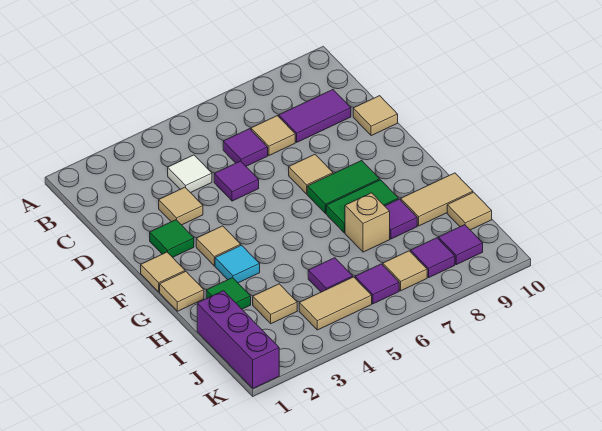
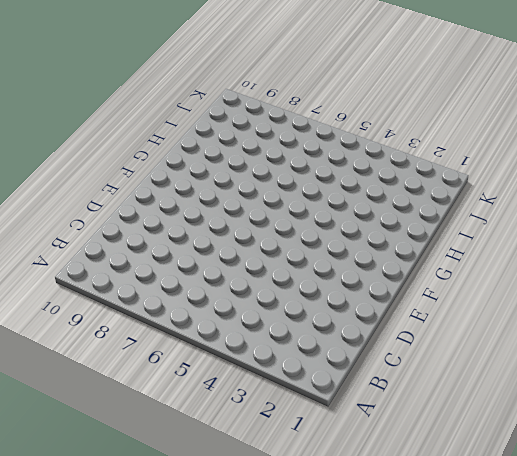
none -> white 1x1 tile [168,155,212,193]
none -> purple 1x1 tile [223,129,268,166]
none -> tan 1x1 tile [251,116,295,155]

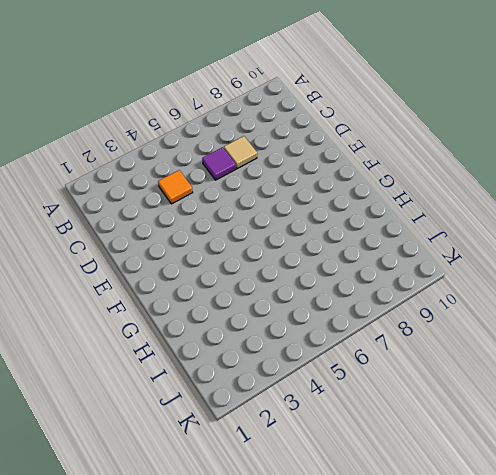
orange 1x1 tile [158,170,193,204] -> white 1x1 tile [168,155,212,193]
none -> purple 1x2 tile [279,90,351,142]
none -> tan 1x1 tile [159,187,203,225]
none -> purple 1x1 tile [214,161,259,201]

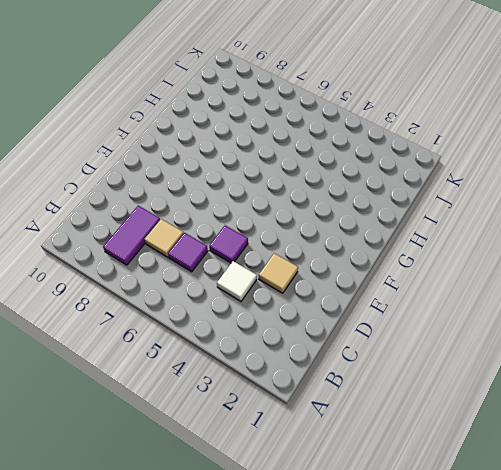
purple 1x2 tile [103,206,160,265] -> purple 1x2 tile turned to [279,90,351,142]
none -> tan 1x1 tile [353,96,398,136]
none -> green 1x1 tile [150,220,194,257]
none -> tan 1x1 tile [289,154,333,194]

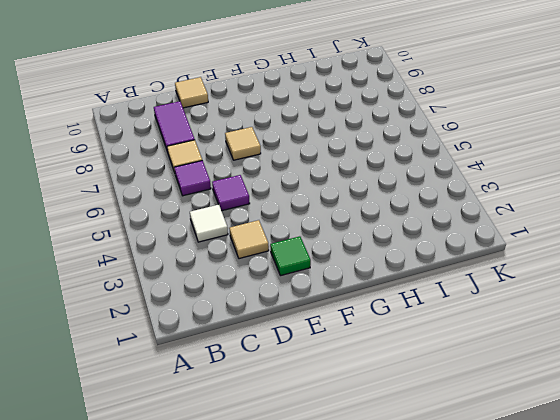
none -> tan 1x1 tile [141,252,185,292]
none -> tan 1x1 tile [196,226,241,266]
none -> green 1x2 tile [307,160,380,213]

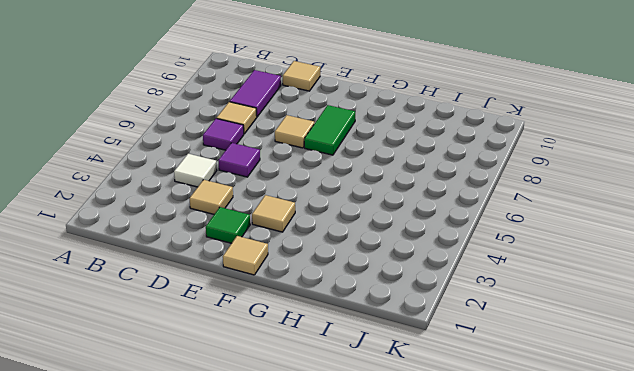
none -> tan 1x1 tile [160,272,204,311]
none -> cyan 1x1 tile [215,245,260,283]
none -> green 1x2 tile [326,180,398,233]

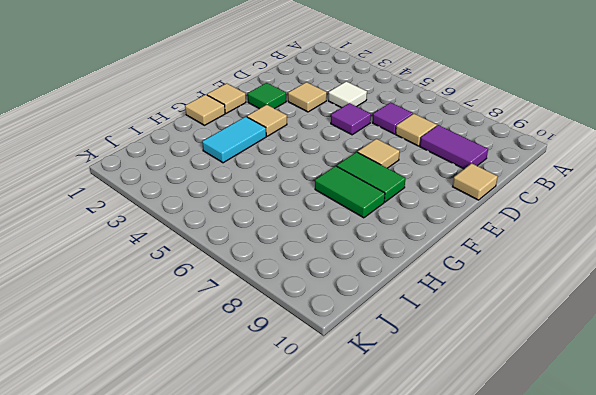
cyan 1x2 tile [202,117,266,163] -> cyan 1x1 tile [215,245,260,283]
none -> green 1x1 tile [206,278,251,309]
none -> tan 1x1 brick [345,193,390,252]
none -> purple 1x1 tile [385,199,417,239]

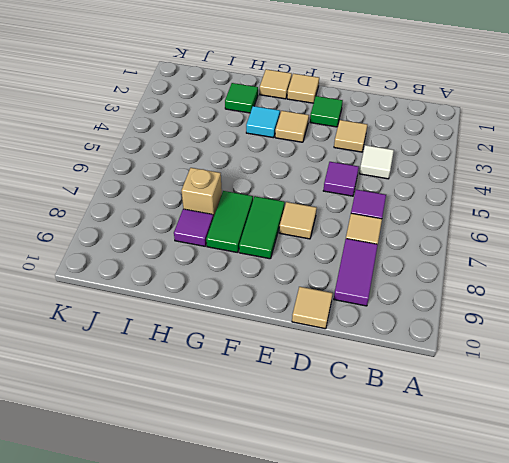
none -> tan 1x2 tile [401,173,473,226]
none -> purple 1x3 brick [197,291,279,388]
none -> tan 1x1 tile [253,284,297,324]

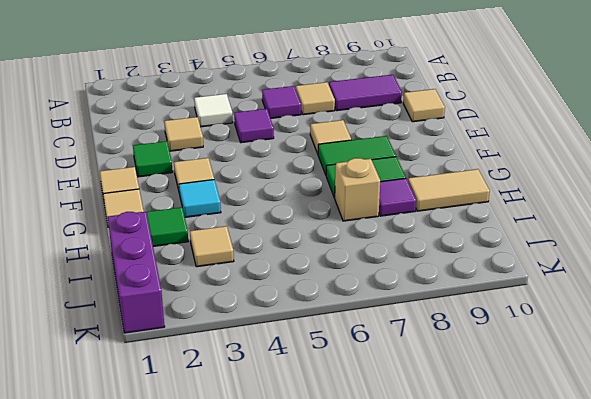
none -> purple 1x1 tile [308,258,353,292]
none -> tan 1x1 tile [447,192,492,230]
none -> tan 1x2 tile [299,277,372,330]

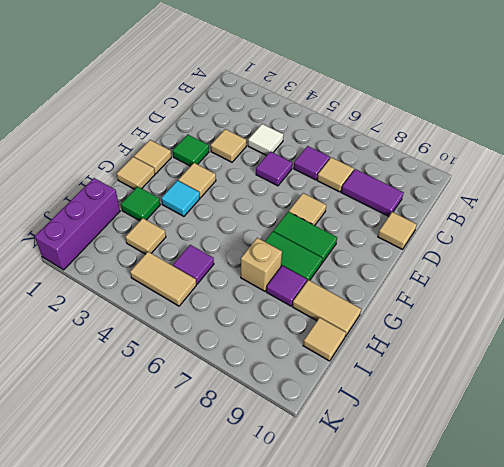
none -> purple 1x1 tile [355,264,399,304]
none -> tan 1x1 tile [383,251,427,291]
none -> purple 1x1 tile [411,238,455,277]

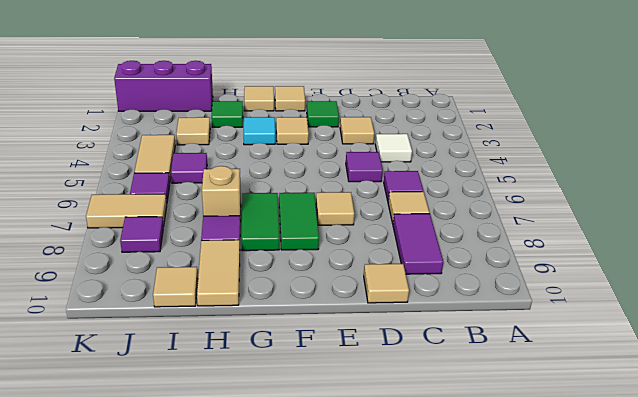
tan 1x2 tile [86,194,167,228] -> tan 1x1 tile [383,251,427,291]
none -> purple 1x1 tile [438,225,483,265]

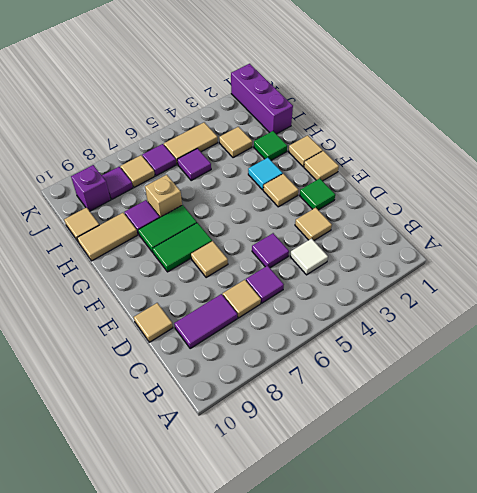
purple 1x1 brick [71,165,111,211] -> purple 1x1 tile [438,225,483,265]

